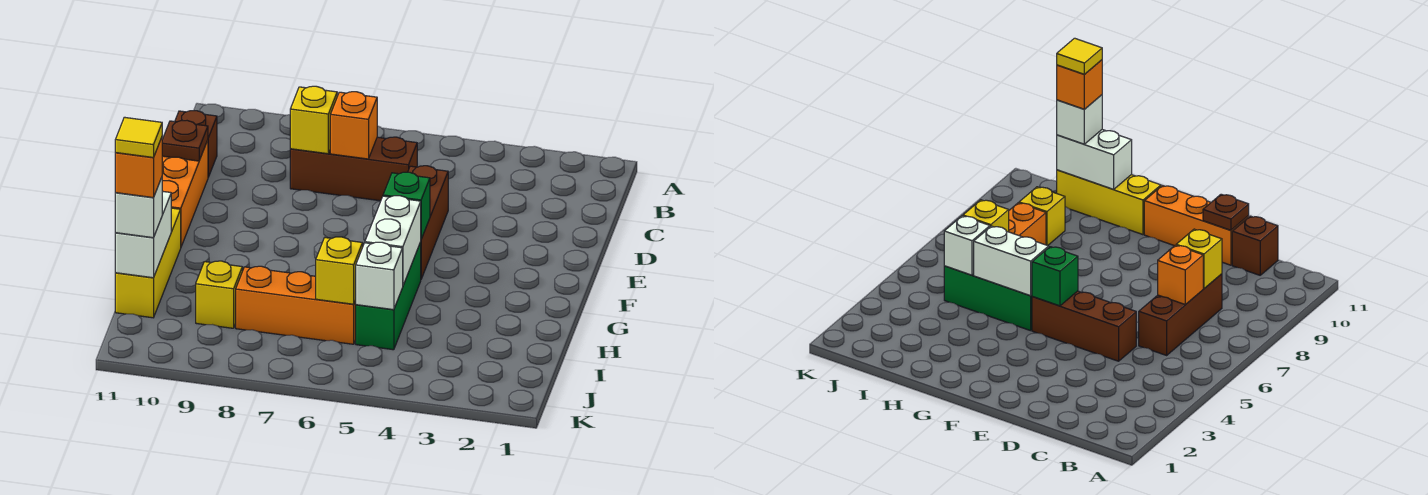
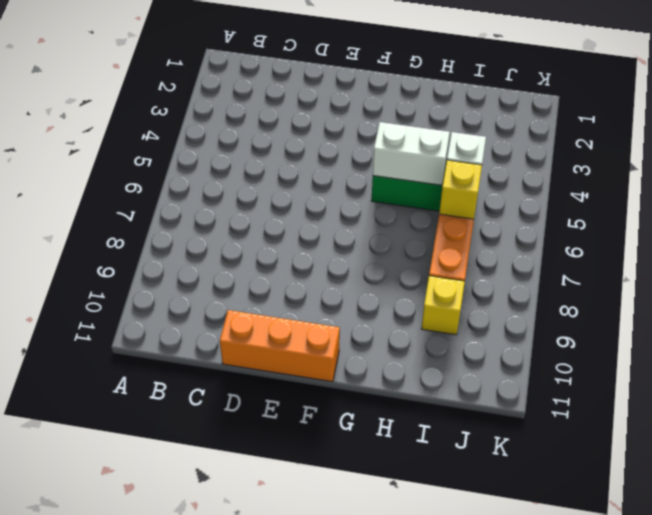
none -> brown 1x3 brick [290,137,417,201]
none -> brown 1x1 brick [175,111,217,177]
none -> brown 1x3 brick [408,166,448,279]

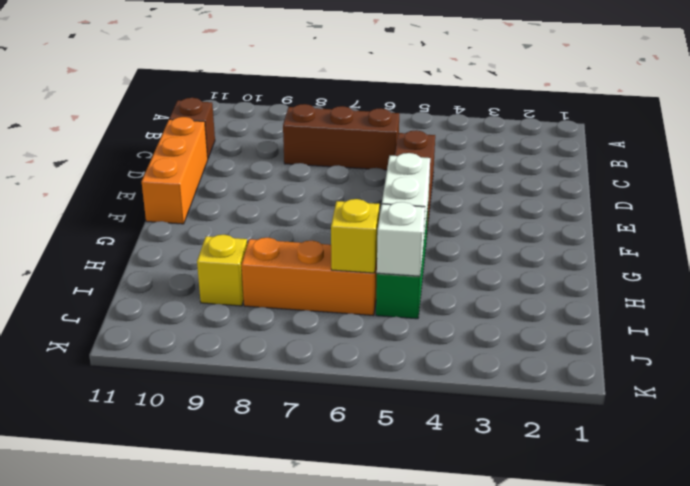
none -> yellow 1x3 brick [115,208,181,318]
none -> orange 1x1 brick [330,92,377,159]
none -> yellow 1x1 brick [290,86,337,154]

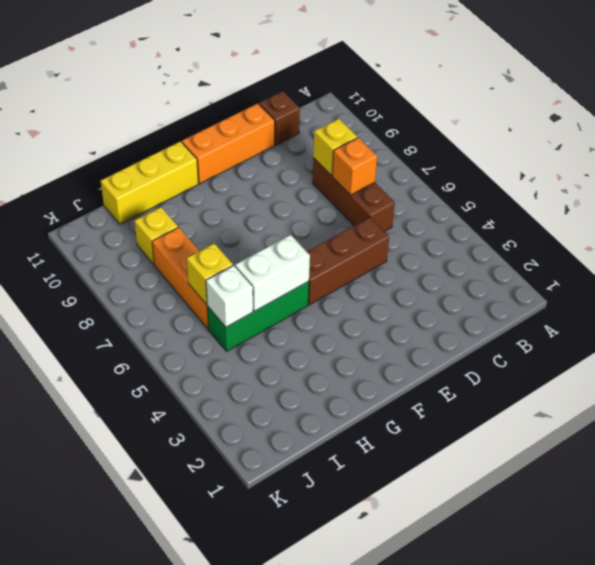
none -> brown 1x1 plate [162,121,208,161]
none -> green 1x1 brick [383,172,430,239]
none -> white 1x2 brick [115,191,171,278]

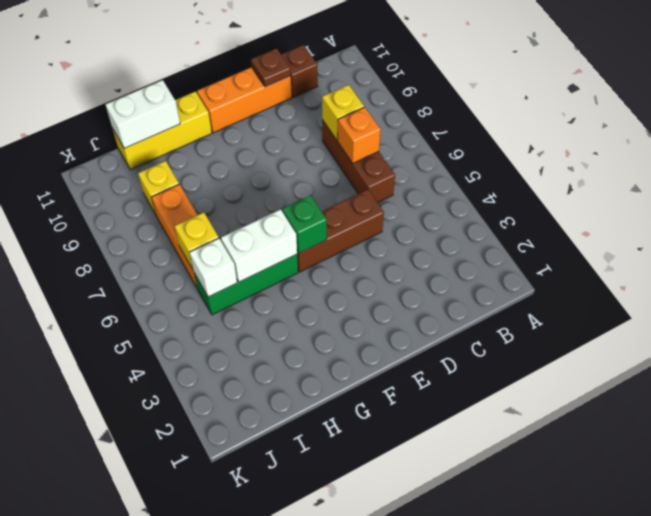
none -> white 1x1 brick [115,177,162,238]
none -> orange 1x1 brick [115,137,162,198]
none -> yellow 1x1 tile [115,117,162,158]

